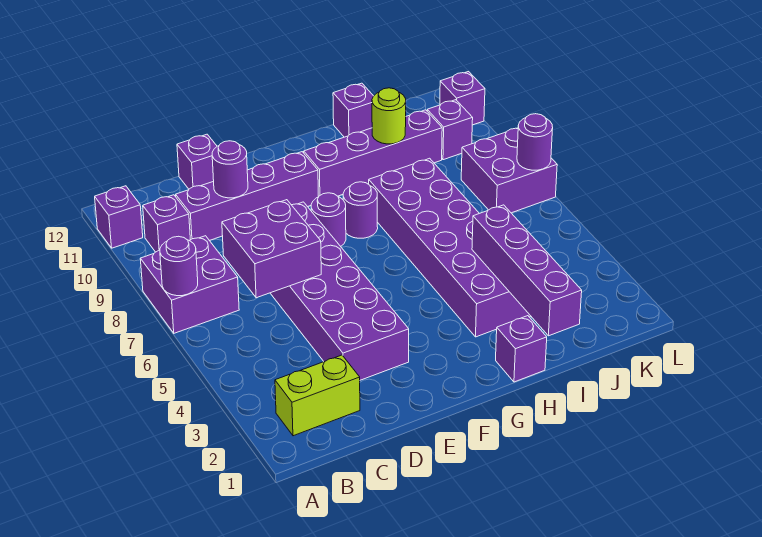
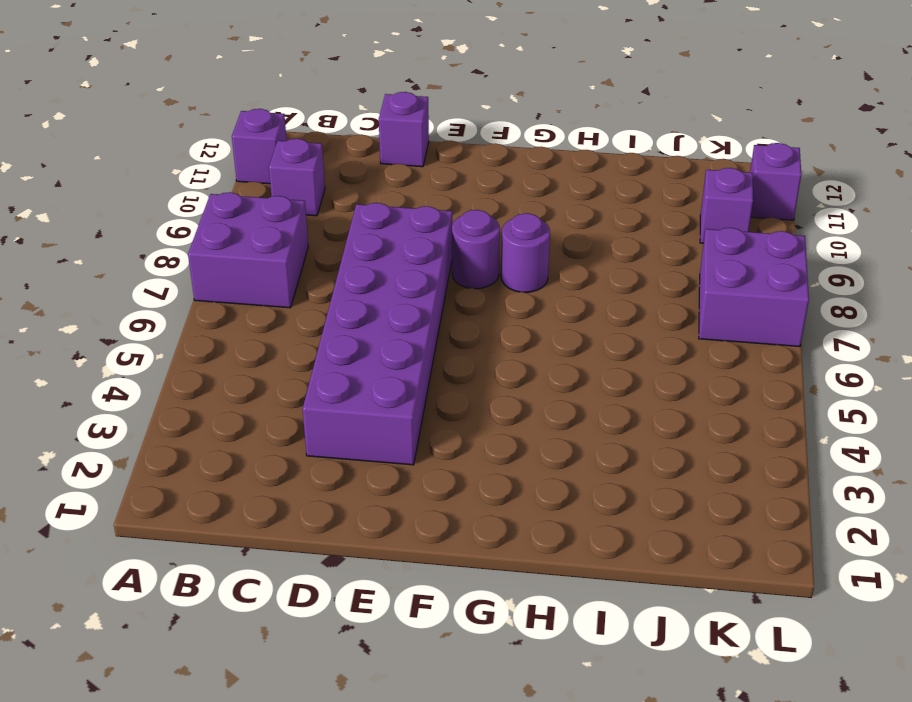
none -> lime 1x2 brick [275,355,360,436]
none -> purple 1x4 brick [176,152,318,241]
none -> purple 1x4 brick [304,110,442,197]

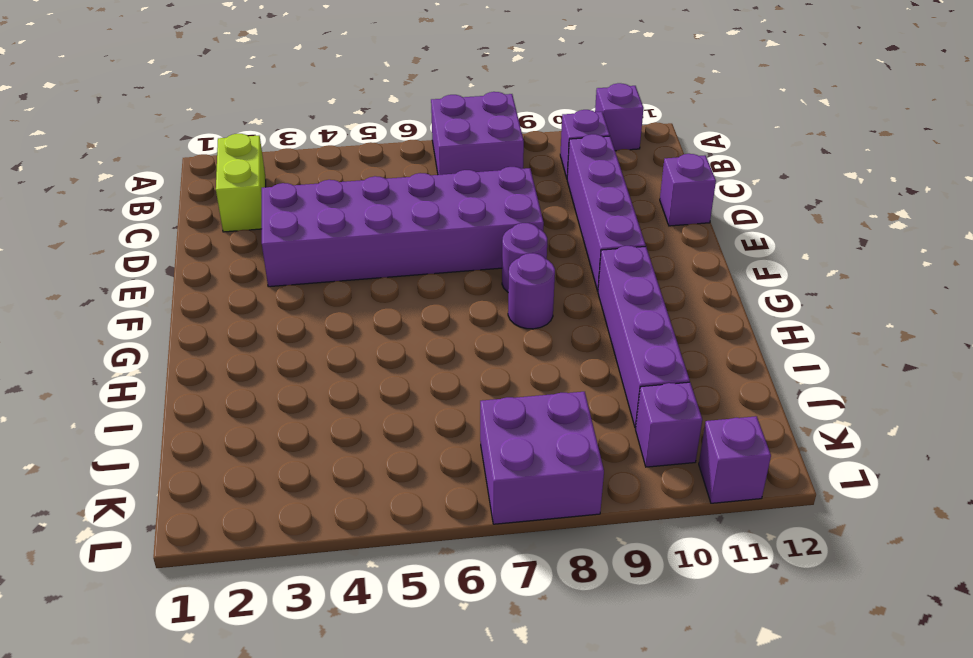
none -> purple 1x1 brick [496,316,547,382]
none -> purple 2x6 brick [369,158,531,337]
none -> purple 1x1 brick [333,83,373,137]

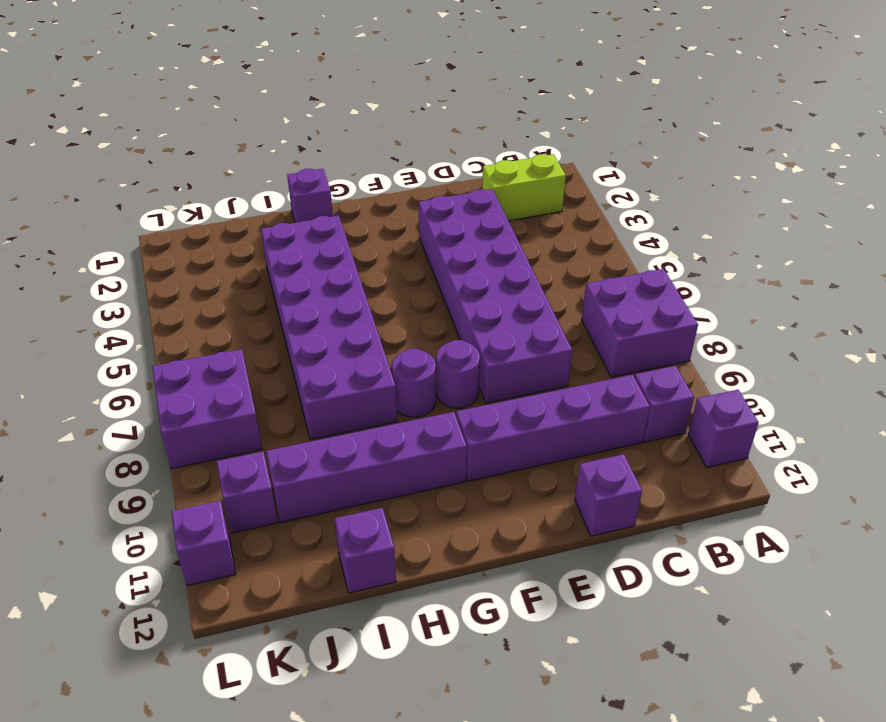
none -> purple 1x1 round brick [160,236,198,296]
none -> purple 2x2 brick [222,200,321,298]
none -> purple 1x1 round brick [212,141,248,198]

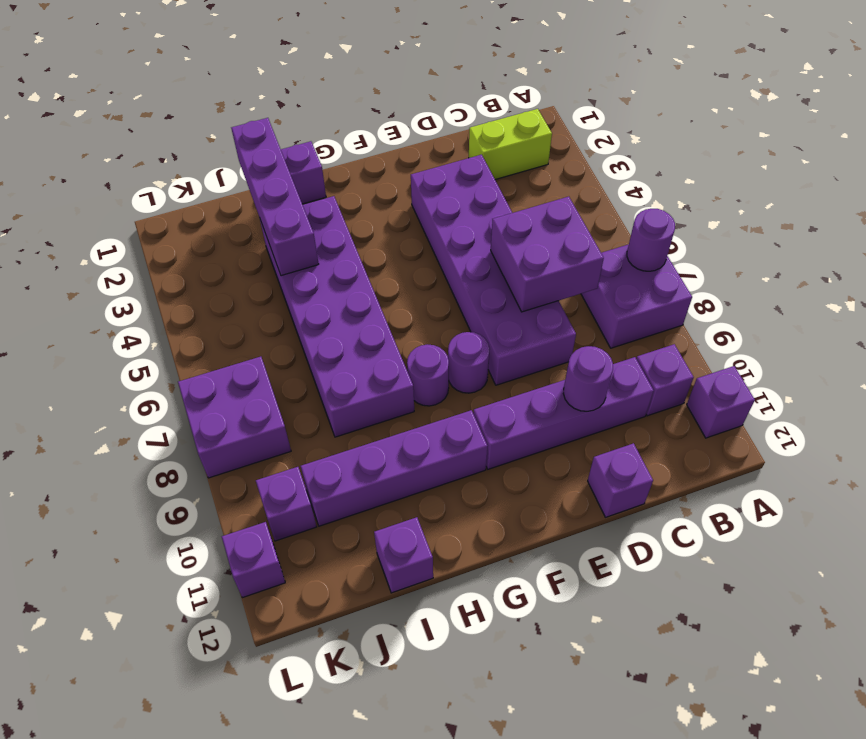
none -> lime 1x1 round brick [372,88,406,144]
none -> purple 1x1 round brick [517,114,553,170]

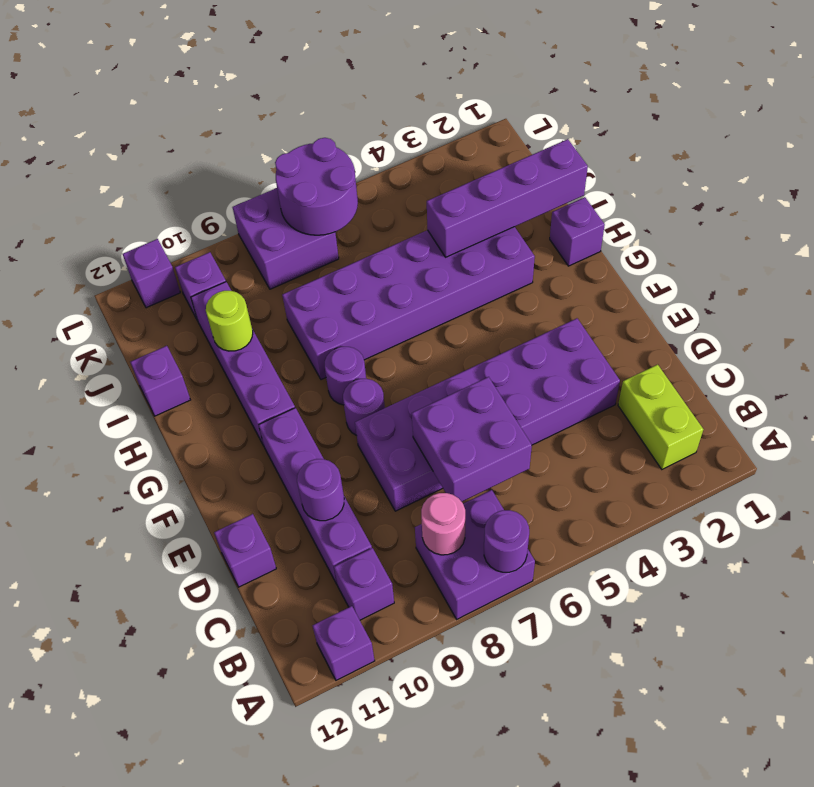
pink 1x1 round brick [421,493,465,555] -> none
purple 2x2 round brick [275,138,358,235] -> purple 1x1 round brick [517,114,553,170]

